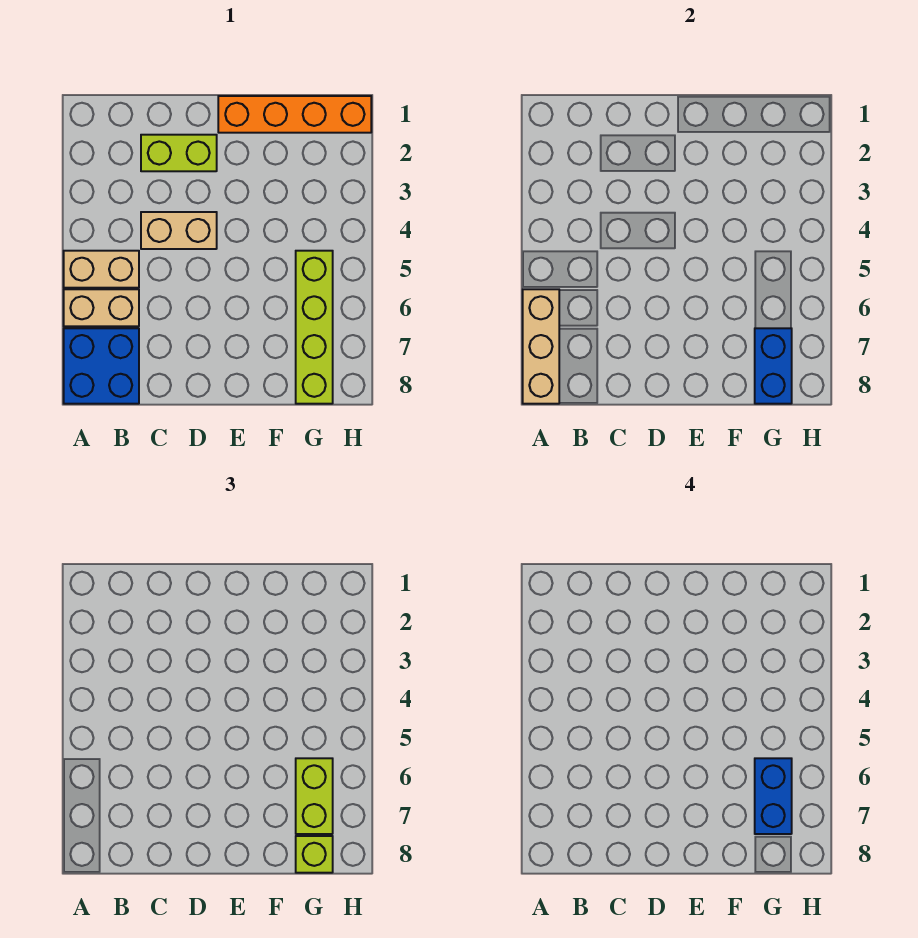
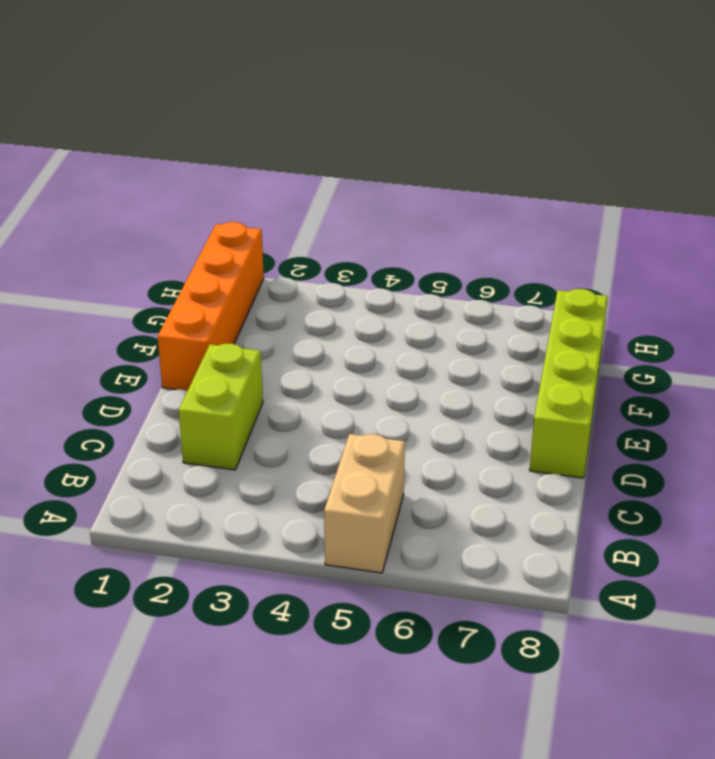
lime 1x4 brick [530,289,608,478] -> lime 1x4 brick turned to [296,251,333,404]
none -> tan 1x2 brick [64,289,139,326]
none -> blue 2x2 brick [64,328,139,404]
none -> tan 1x2 brick [141,212,217,249]

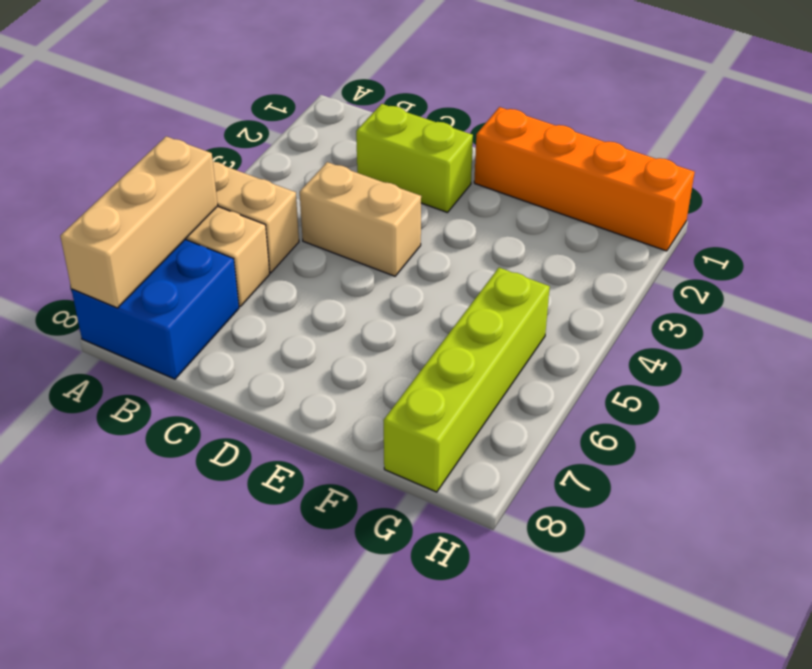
none -> blue 1x2 brick [755,328,792,404]
none -> lime 1x2 brick [296,758,333,834]
none -> lime 1x1 brick [296,836,333,873]

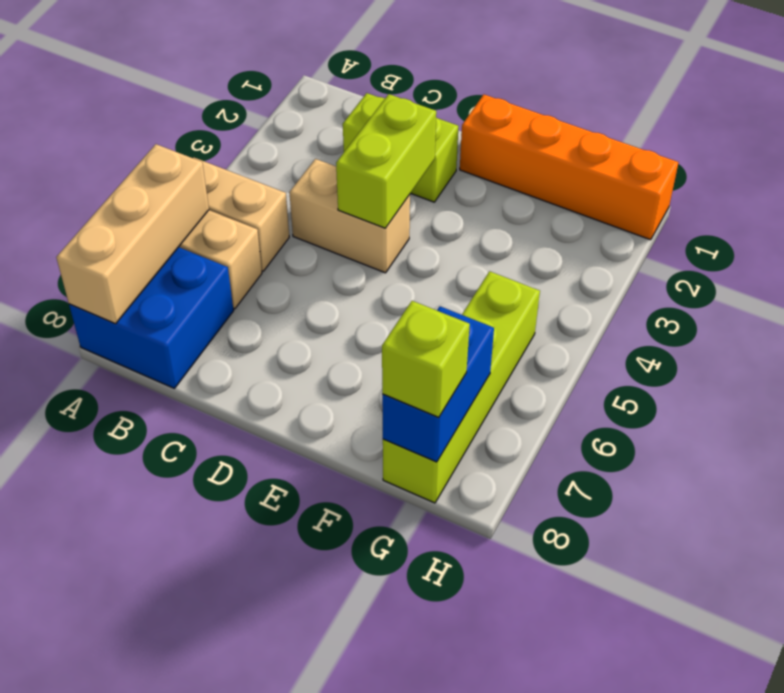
lime 1x2 brick [336,94,436,228] -> lime 1x2 brick moved to [296,758,333,834]
none -> blue 1x2 brick [755,758,792,834]

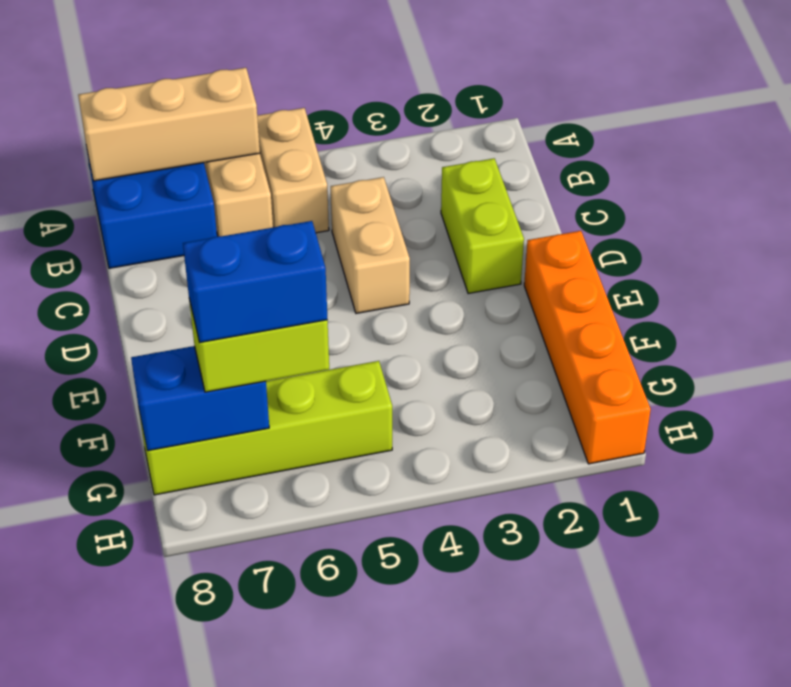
none -> lime 1x1 brick [296,836,333,873]

